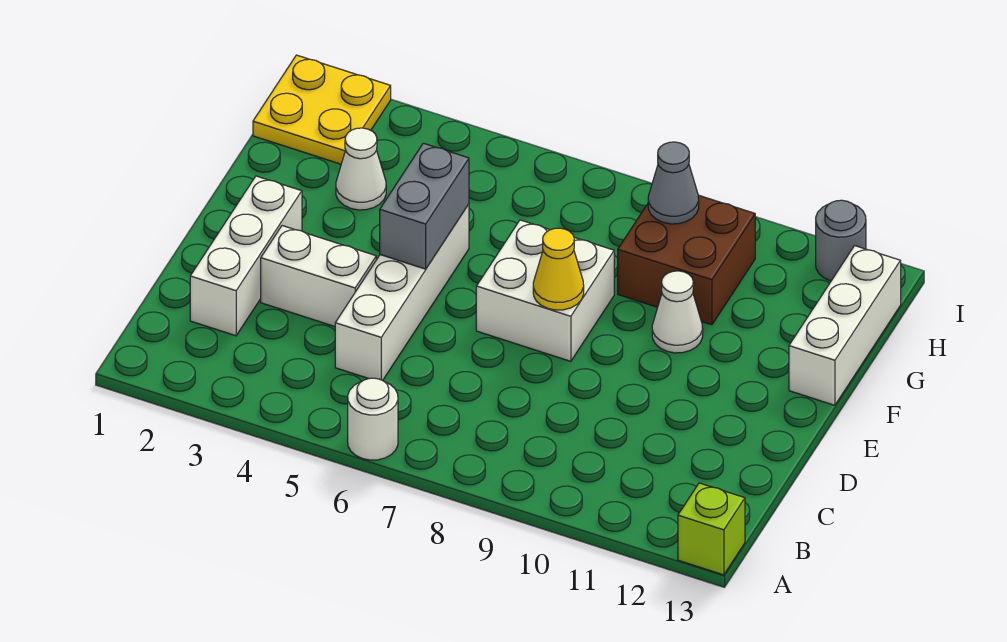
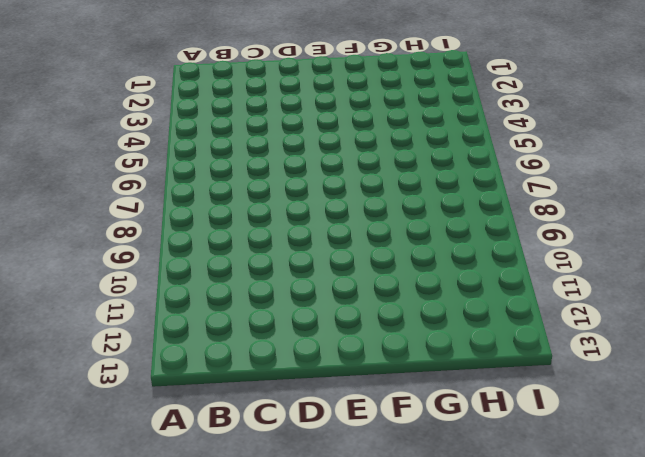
none -> white 1x1 round brick [348,378,398,460]
none -> lime 1x1 brick [678,483,745,575]
none -> white 1x3 brick [190,176,302,336]

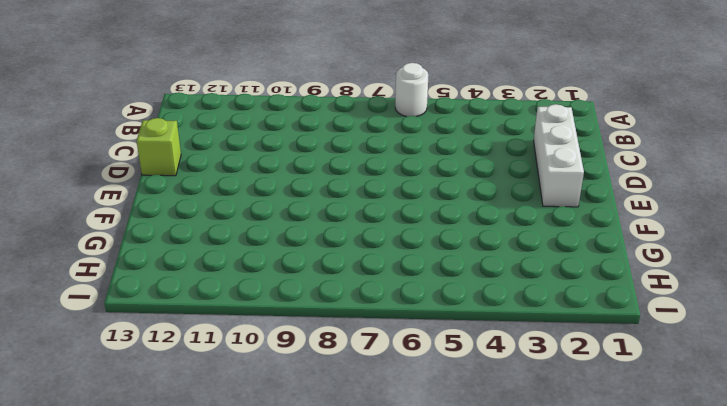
lime 1x1 brick [137,118,181,176] -> lime 1x1 brick moved to [678,483,745,575]
none -> white 1x4 brick [335,204,469,381]
none -> white 1x2 brick [261,226,376,327]
none -> white 2x2 brick [476,220,614,361]

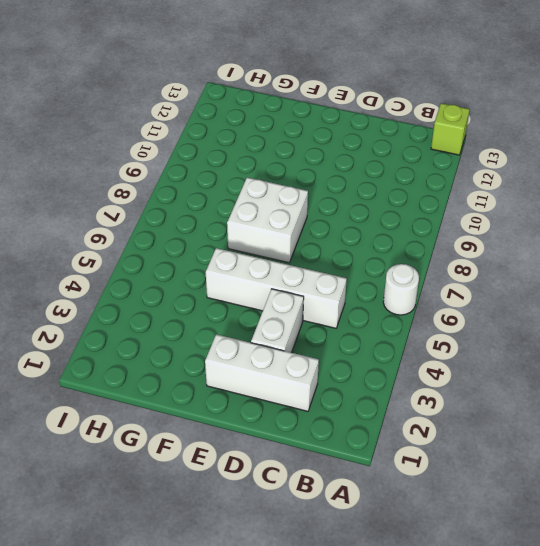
none -> white 1x1 cone [652,271,703,353]
none -> white 1x3 brick [789,246,901,405]
none -> white 1x1 cone [336,128,386,210]

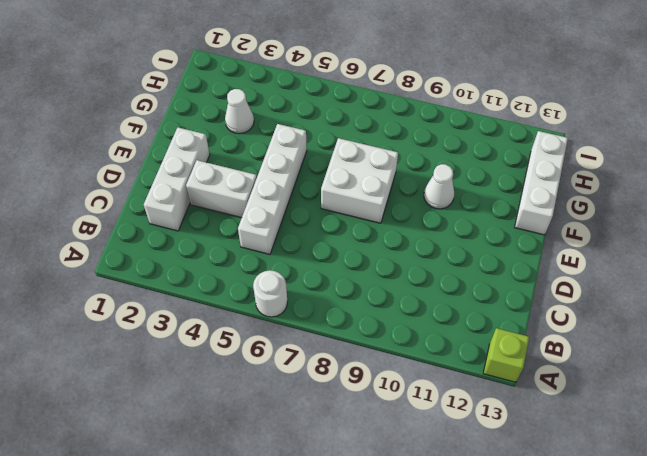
none -> brown 2x2 brick [618,195,755,325]
none -> yellow 2x2 plate [253,55,391,164]
none -> grey 1x1 round brick [816,200,866,281]

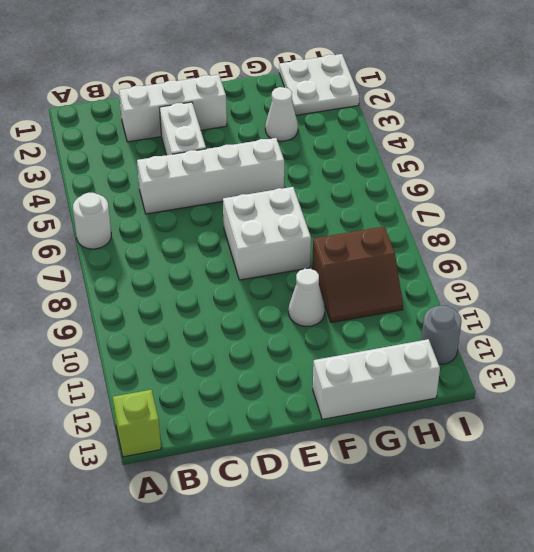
brown 2x2 slope [312,227,403,323] -> brown 2x2 brick [618,195,755,325]
white 2x2 plate [279,54,359,115] -> yellow 2x2 plate [253,55,391,164]
none -> grey 1x2 brick [380,143,469,269]
none -> yellow 1x1 cone [533,228,584,310]
none -> grey 1x1 cone [648,142,699,224]

